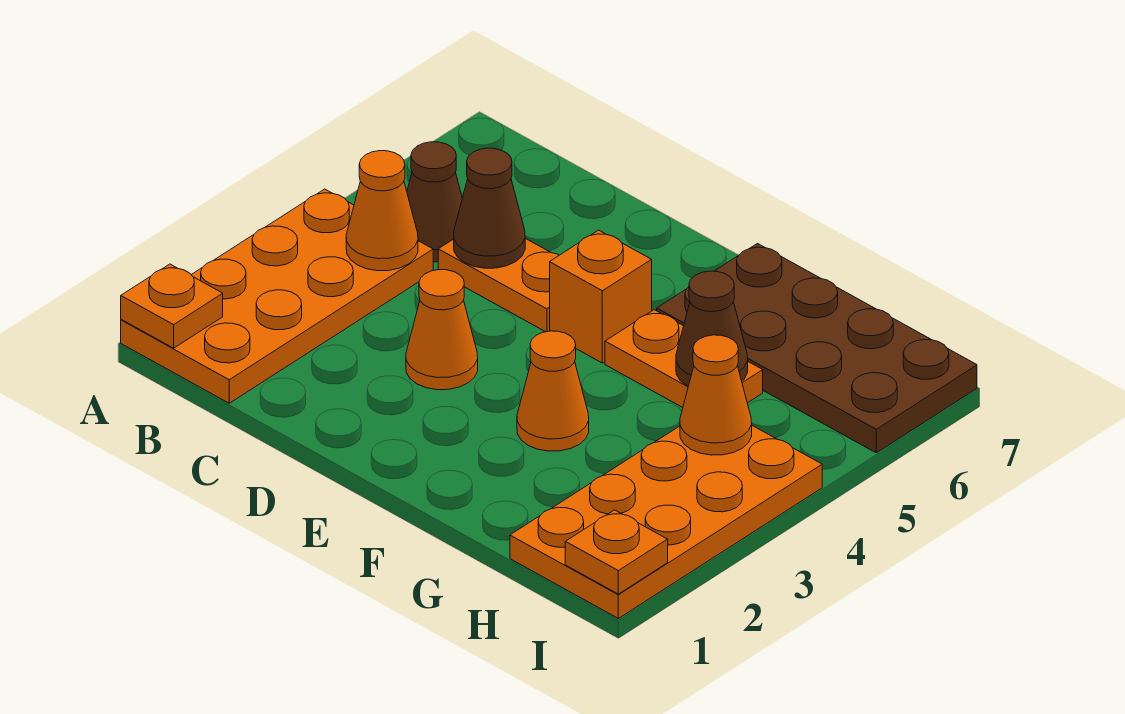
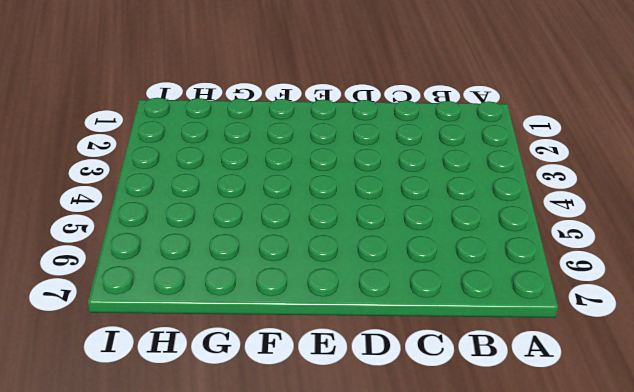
none -> orange 2x4 plate [121,189,433,403]
none -> brown 1x1 cone [407,142,462,262]
none -> orange 1x2 plate [438,238,559,332]

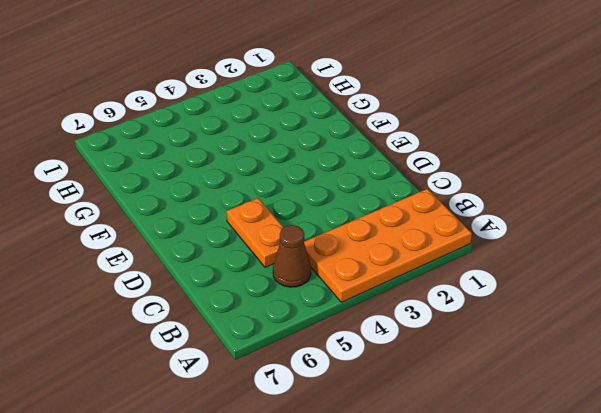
none -> orange 1x1 cone [406,270,478,390]
none -> orange 1x1 brick [550,230,652,363]
none -> orange 1x1 cone [517,331,589,451]

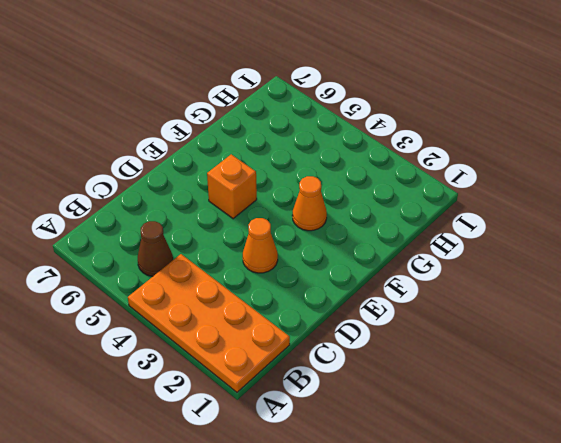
none -> orange 1x2 plate [438,238,559,332]
none -> orange 1x2 plate [605,310,763,408]
none -> brown 2x4 plate [657,244,977,453]

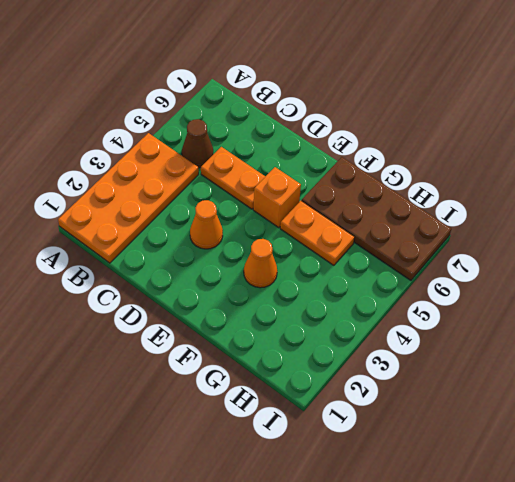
none -> orange 2x4 plate [510,426,822,618]
none -> orange 1x1 plate [121,264,223,348]
none -> orange 1x1 cone [346,151,418,271]

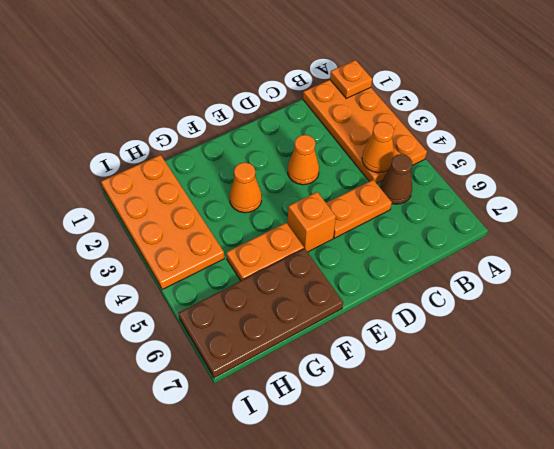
none -> brown 1x1 cone [454,148,525,268]
none -> brown 1x1 cone [676,271,748,386]
none -> orange 1x1 cone [680,335,752,455]

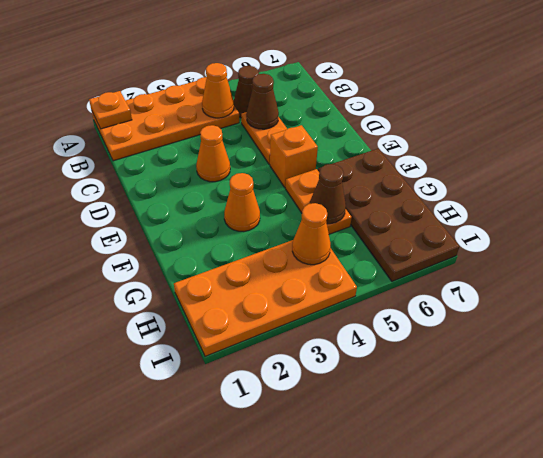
none -> orange 1x1 plate [565,510,668,594]

